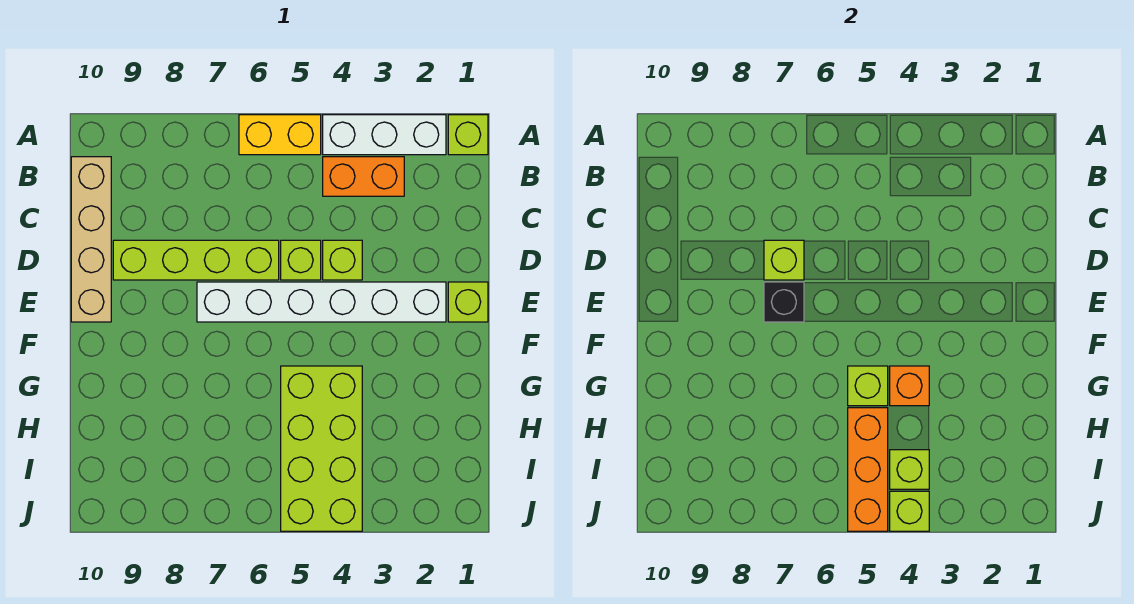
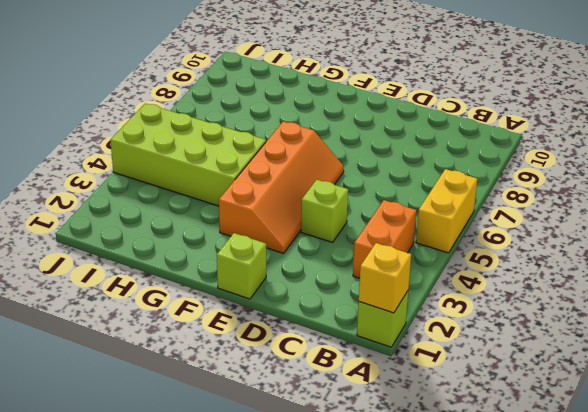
yellow 1x1 brick [359,243,411,313] -> none
orange 2x4 slope [219,121,344,253] -> white 1x6 brick [197,282,446,322]
none -> white 1x3 brick [323,115,446,155]
none -> tan 1x4 brick [71,157,111,322]
none -> lime 1x1 brick [281,240,321,280]

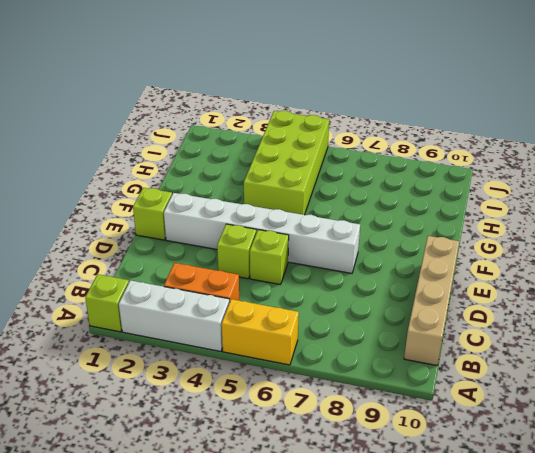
none -> lime 1x4 brick [113,240,279,280]
none -> lime 1x1 brick [764,240,804,280]
none -> black 1x1 brick [764,282,804,322]

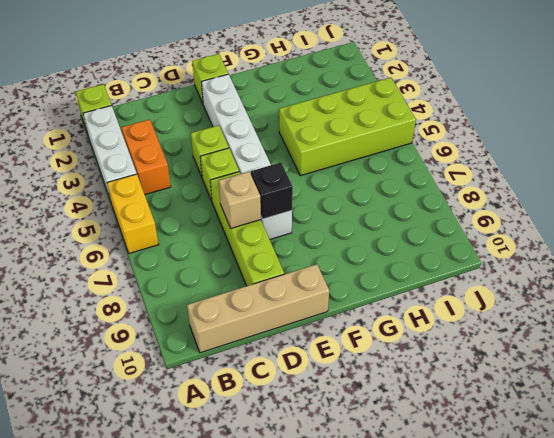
tan 1x1 brick [219,172,261,228] -> lime 1x1 brick [764,240,804,280]
none -> orange 1x1 brick [890,366,929,406]
none -> lime 1x1 brick [848,366,888,406]
none -> orange 1x3 brick [848,408,888,531]

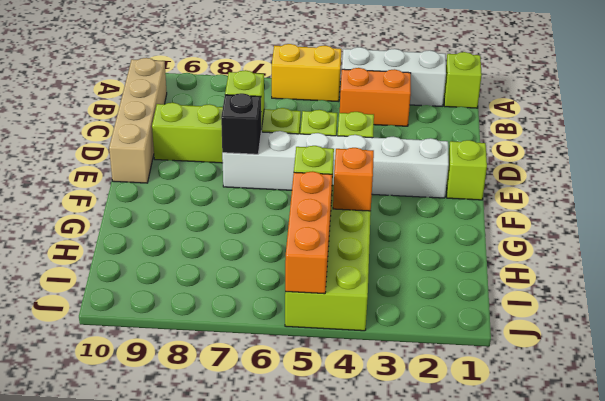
none -> lime 1x1 brick [890,450,929,489]
none -> lime 1x1 brick [890,491,929,531]

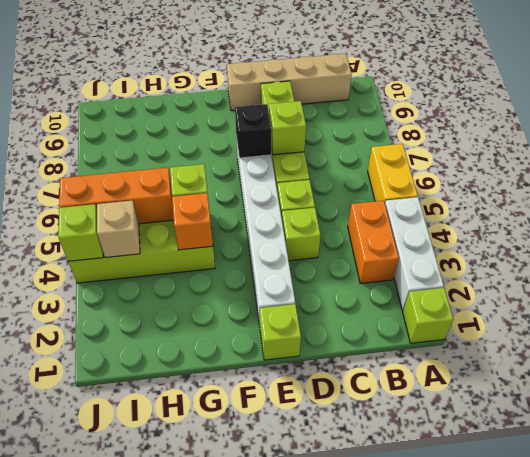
tan 1x1 brick [97,200,140,257] -> lime 1x1 brick [890,450,929,489]

